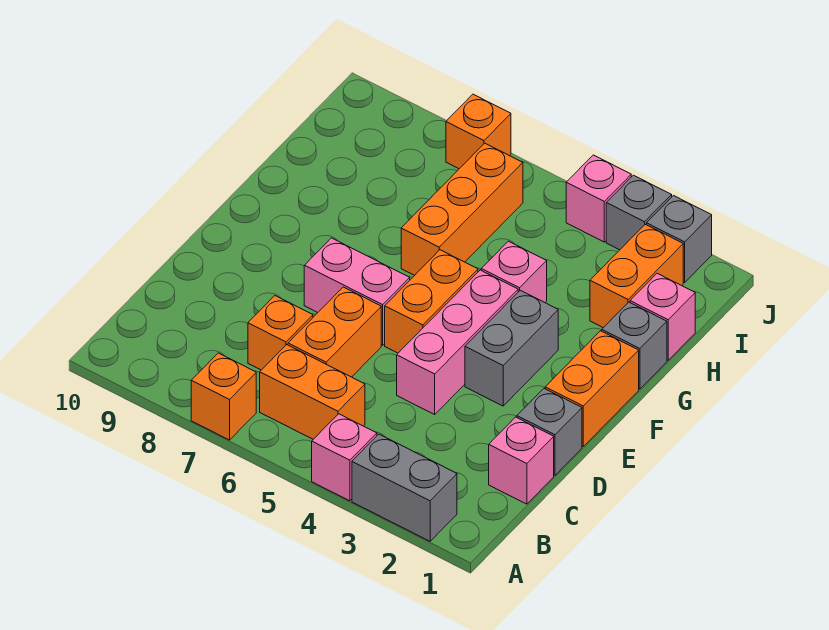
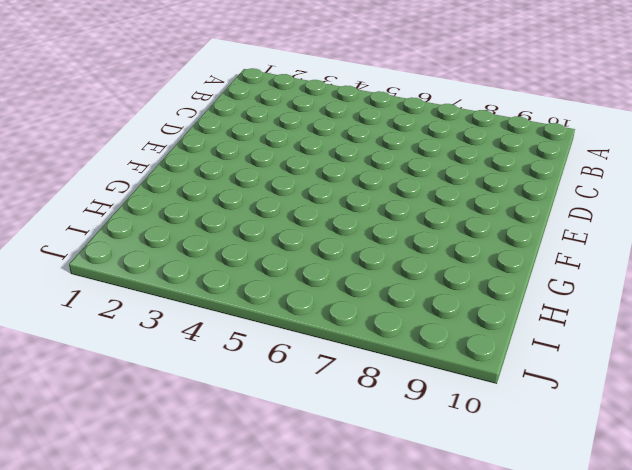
none -> grey 1x2 brick [352,434,457,541]
none -> pink 1x1 brick [312,414,377,501]
none -> orange 1x1 brick [191,353,256,440]

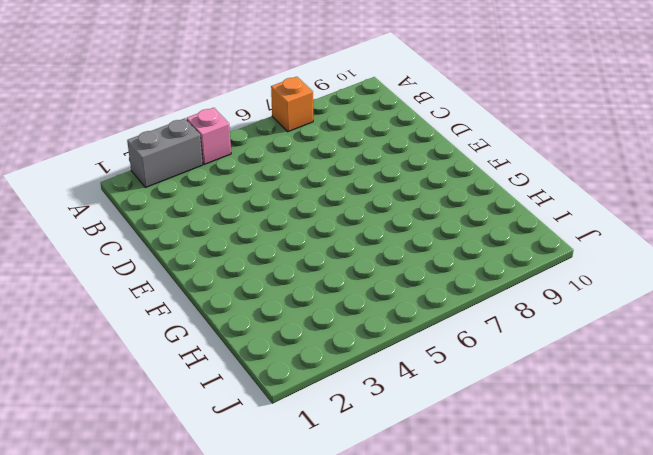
none -> orange 1x2 brick [260,345,365,439]
none -> pink 1x1 brick [489,417,554,504]
none -> orange 1x2 brick [288,287,381,377]

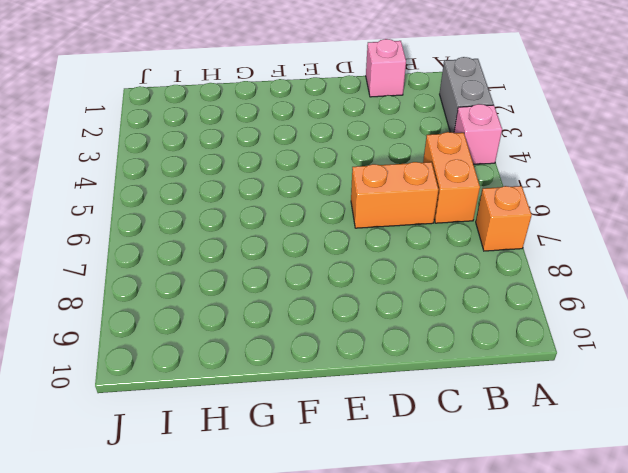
none -> orange 1x1 brick [248,296,313,370]
none -> grey 1x1 brick [517,389,582,475]
none -> pink 1x3 brick [397,270,518,414]

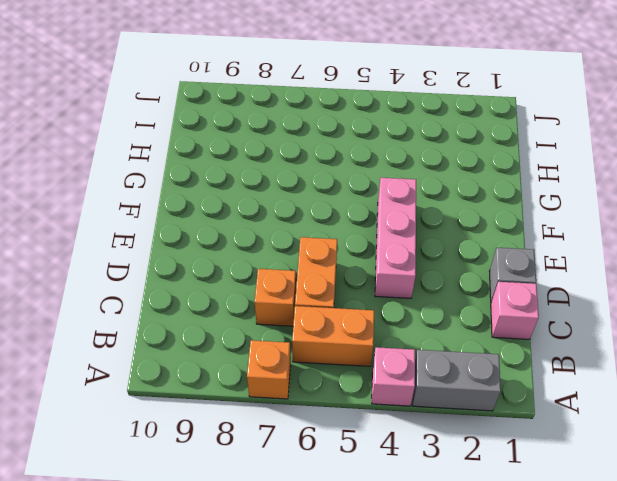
none -> orange 1x2 brick [545,331,639,446]
none -> grey 1x2 brick [465,290,558,406]
none -> orange 1x2 brick [385,250,478,353]

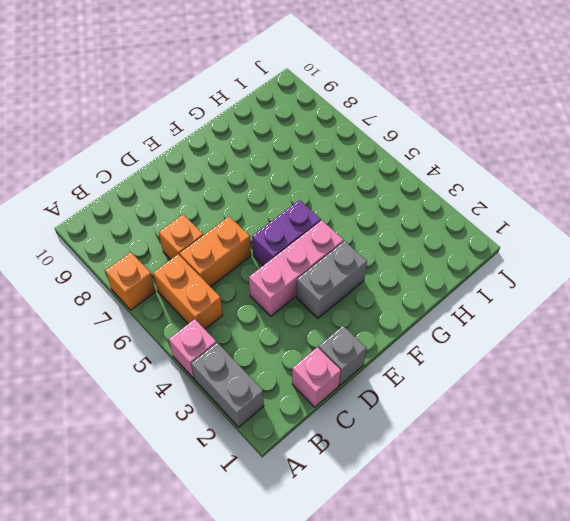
purple 1x2 brick [252,200,321,265] -> orange 1x2 brick [385,250,478,353]
none -> orange 1x2 brick [545,331,639,446]
none -> pink 1x2 brick [304,238,410,345]
none -> grey 1x1 brick [602,302,667,389]

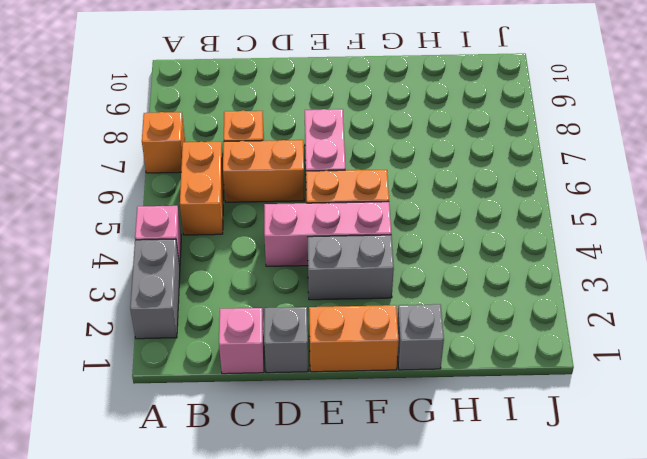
none -> pink 1x1 brick [481,241,547,302]
none -> orange 1x3 brick [401,143,523,275]
none -> pink 1x1 brick [630,273,695,360]

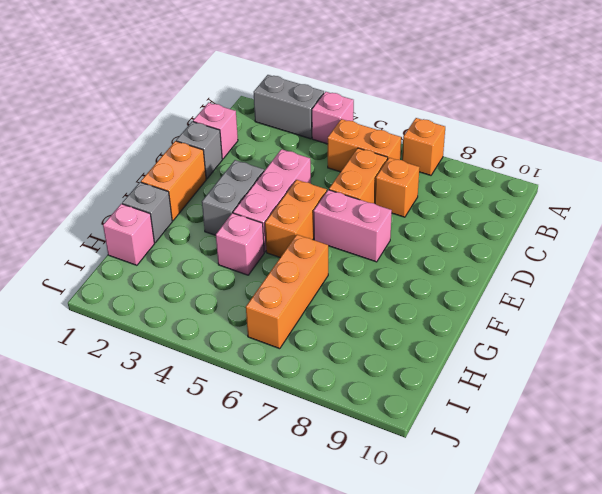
none -> orange 1x2 brick [590,224,683,328]
none -> grey 1x1 brick [647,196,712,283]
none -> grey 1x1 brick [606,175,672,250]

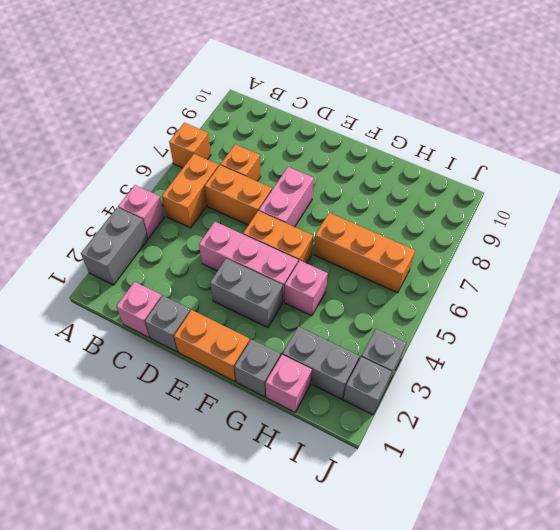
grey 1x2 brick [282,327,359,399] -> orange 1x2 brick [590,224,683,328]
none -> pink 1x1 brick [566,155,631,242]
none -> orange 1x1 brick [446,94,511,169]

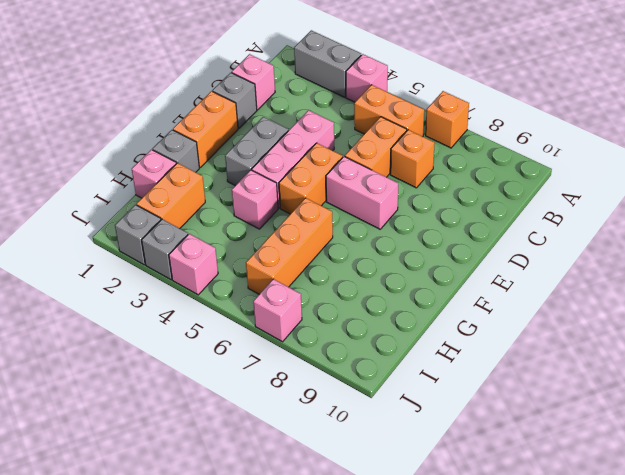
pink 1x1 brick [253,279,302,342] -> orange 1x1 brick [446,94,511,169]

